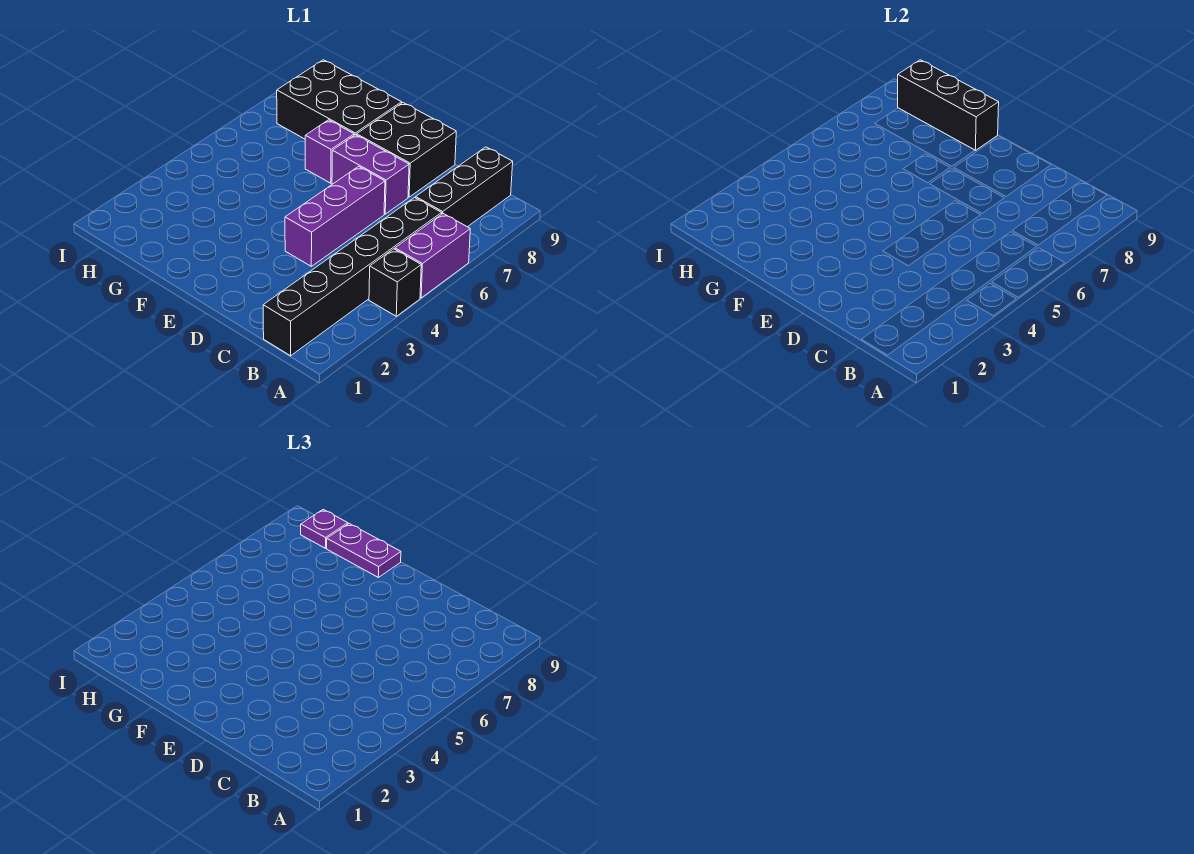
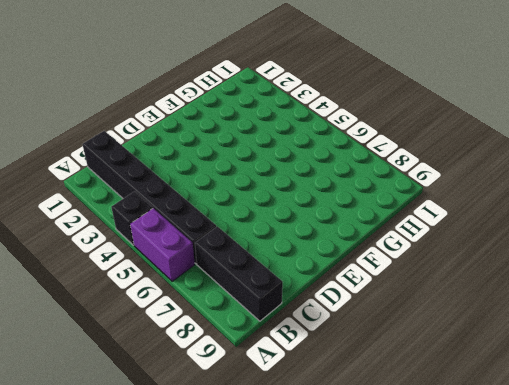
none -> purple 1x3 brick [285,166,385,266]
none -> purple 1x2 brick [332,135,409,214]
none -> black 2x2 brick [357,103,456,197]

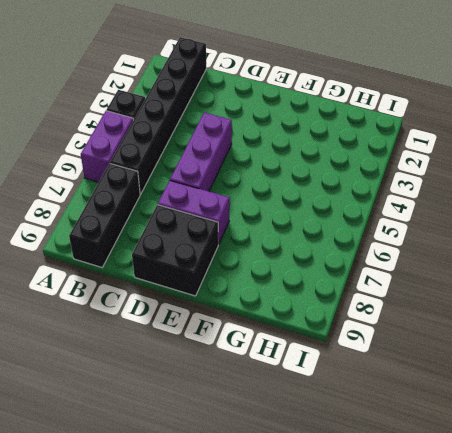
none -> purple 1x1 brick [305,120,354,183]
none -> black 2x3 brick [277,60,402,139]
none -> black 1x3 brick [898,60,999,150]

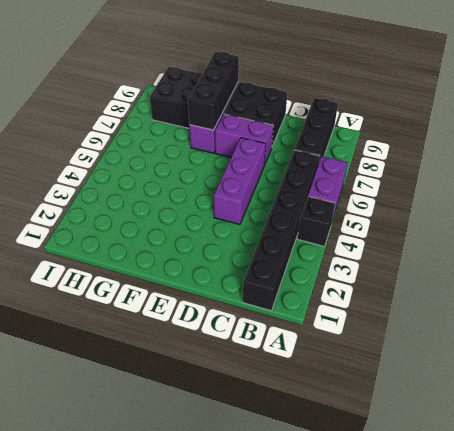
black 1x3 brick [188,52,239,130] -> black 1x3 brick turned to [898,60,999,150]
none -> purple 1x2 plate [326,524,401,577]
none -> purple 1x1 plate [301,510,348,548]

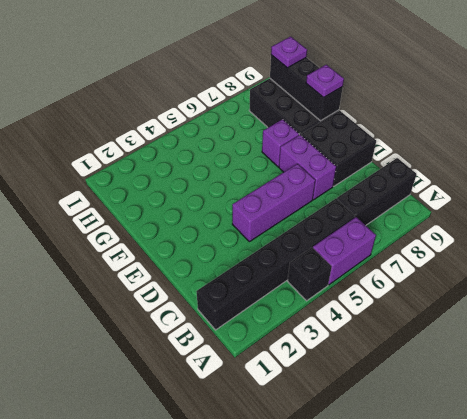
purple 1x1 plate [306,65,344,98] -> purple 1x2 plate [326,524,401,577]

